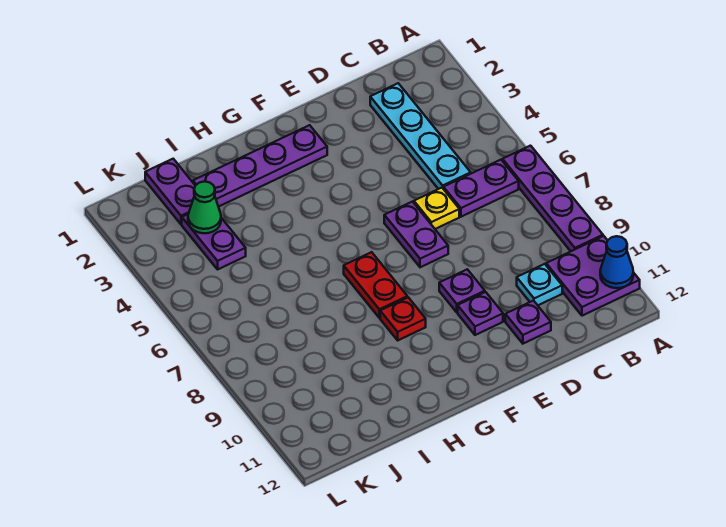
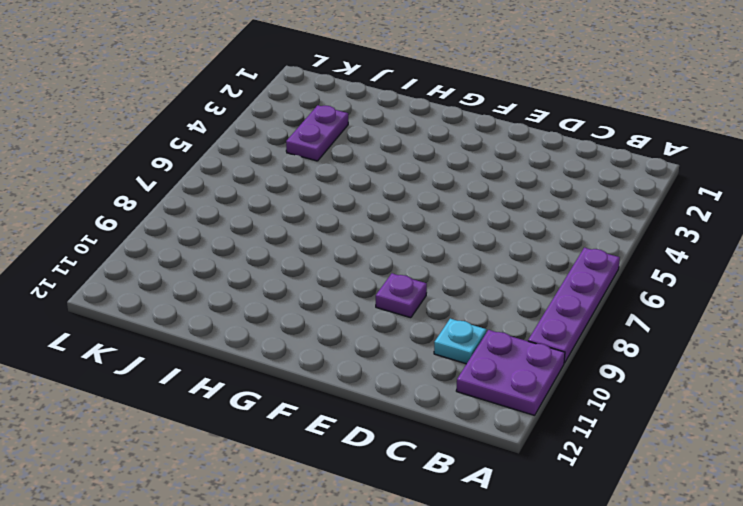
none -> purple 1x2 plate [443,160,519,217]
none -> cyan 1x4 plate [370,83,471,189]
none -> yellow 1x1 plate [414,188,459,229]

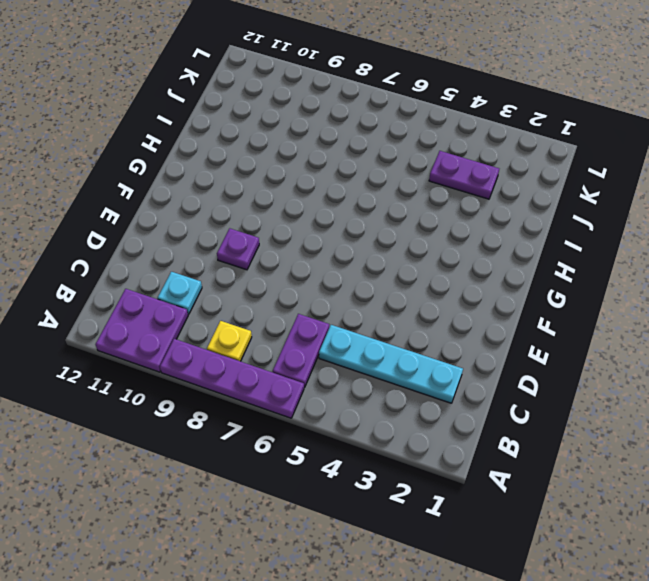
yellow 1x1 plate [207,321,252,361] -> yellow 1x1 plate moved to [414,188,459,229]
none -> purple 1x1 plate [505,301,551,344]
none -> purple 1x2 plate [384,202,448,267]
none -> purple 1x1 plate [458,292,503,335]

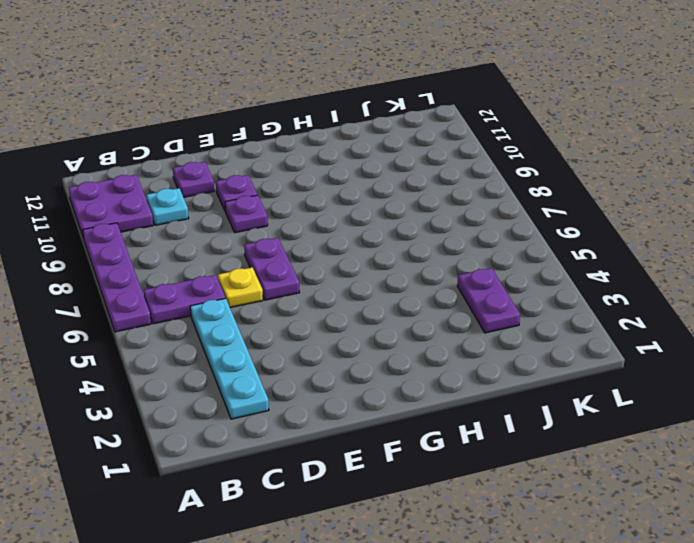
none -> purple 1x4 plate [193,125,327,207]
none -> red 1x2 plate [344,252,407,318]
none -> red 1x1 plate [380,297,426,340]

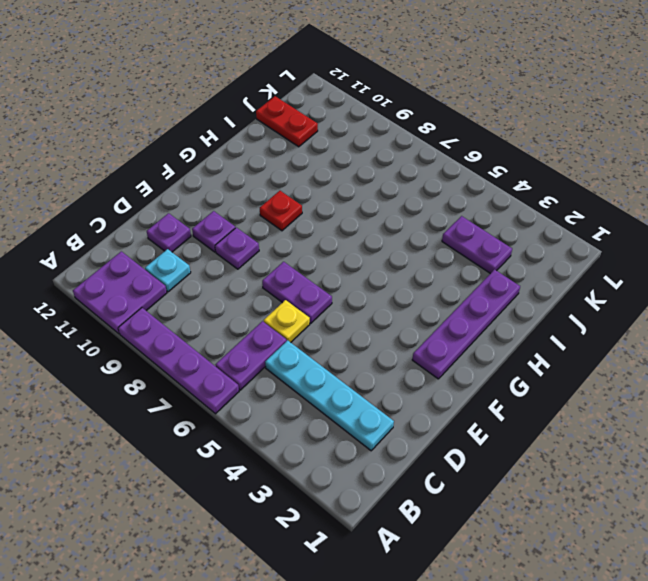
red 1x2 plate [256,96,318,147] -> red 1x2 plate moved to [344,252,407,318]
none -> purple 1x2 plate [145,159,195,224]
none -> blue 1x1 cone [600,236,633,288]
none -> green 1x1 cone [188,182,221,233]

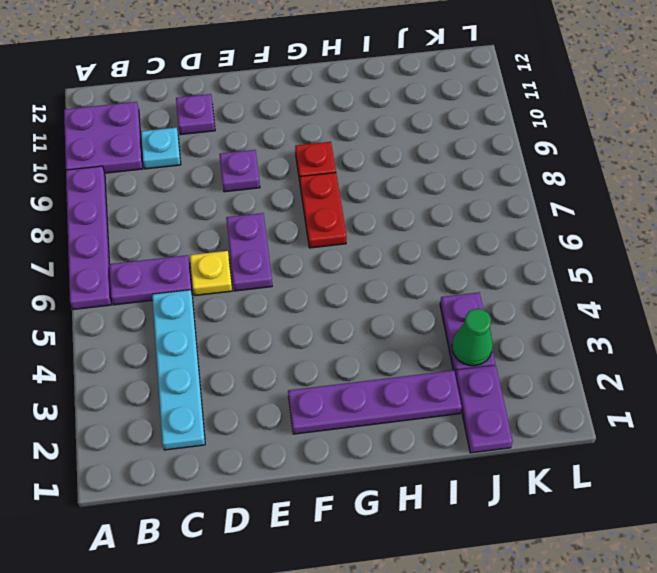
none -> purple 1x1 plate [458,292,503,335]
none -> blue 1x1 cone [600,236,633,288]

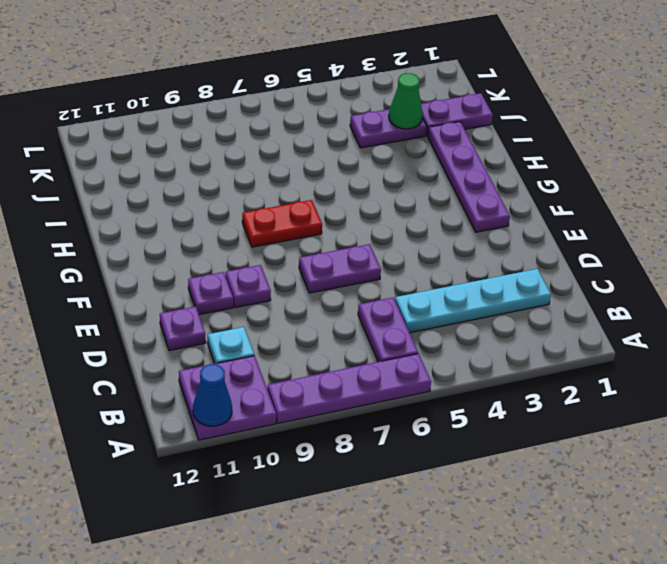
none -> yellow 1x1 plate [414,188,459,229]
none -> red 1x1 plate [380,297,426,340]

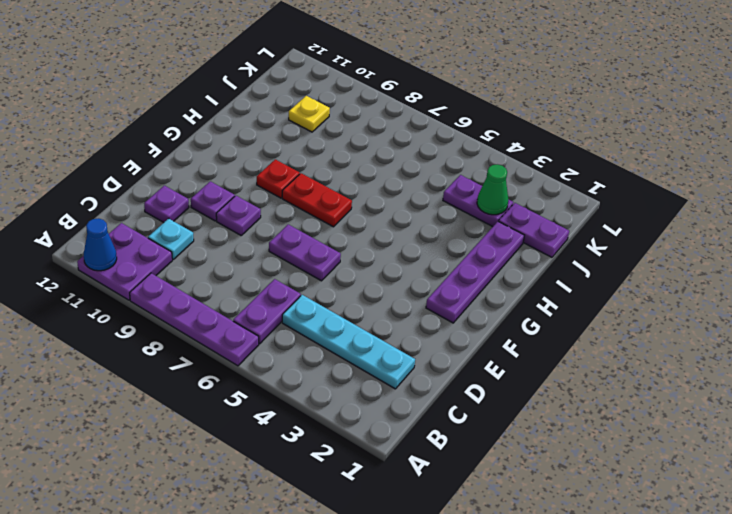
yellow 1x1 plate [289,96,330,132] -> yellow 1x1 plate moved to [414,188,459,229]

